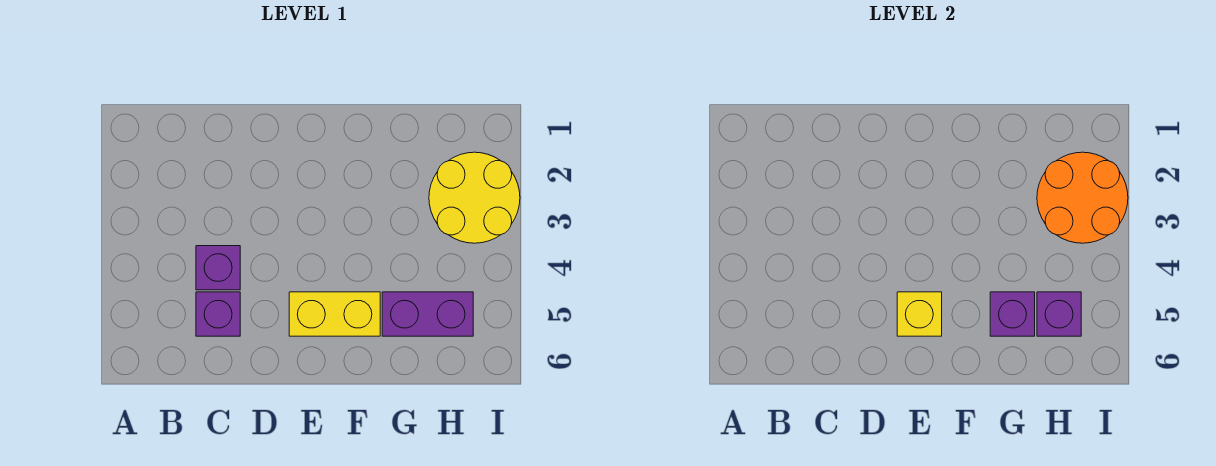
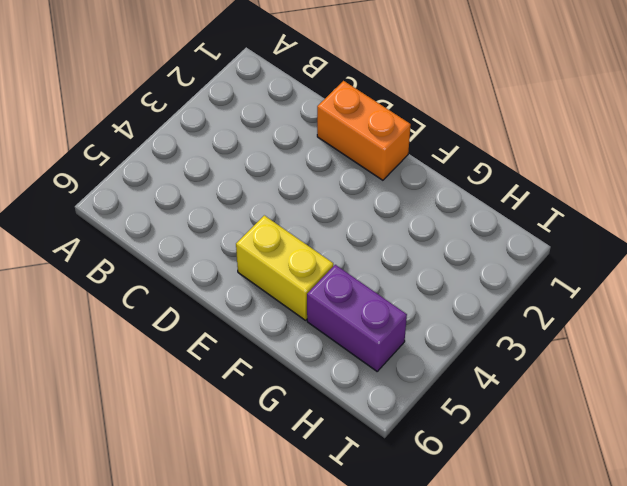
orange 1x2 brick [317,81,411,180] -> none
none -> purple 1x1 brick [196,246,240,290]
none -> purple 1x1 brick [196,292,240,336]

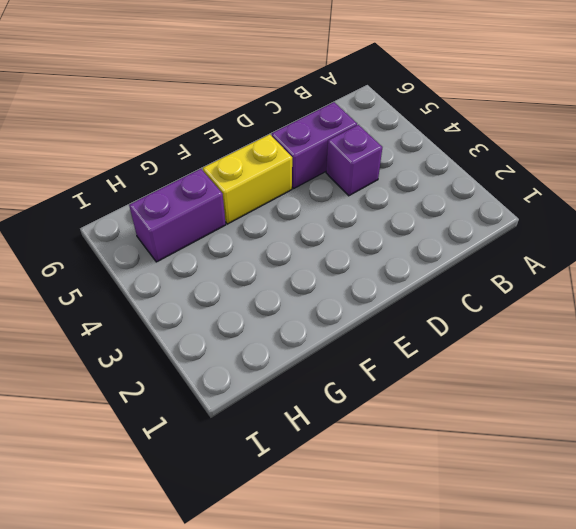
purple 1x2 brick [272,102,357,188] -> purple 1x1 brick [196,292,240,336]
none -> yellow 2x2 round brick [429,152,520,243]
none -> yellow 1x1 brick [897,292,942,336]

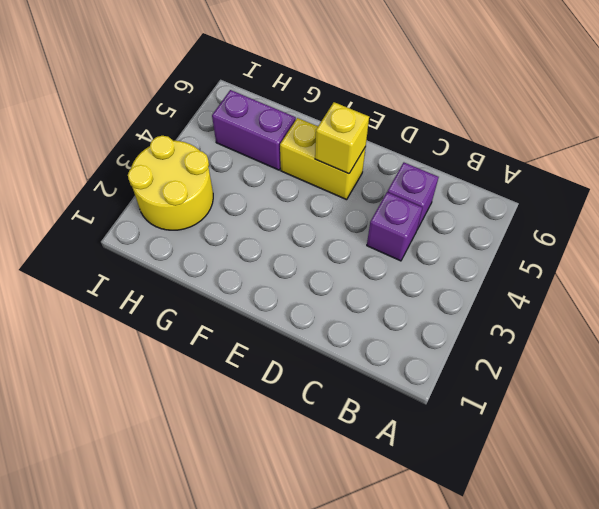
none -> purple 1x1 brick [990,292,1035,336]
none -> orange 2x2 round brick [1037,152,1128,243]

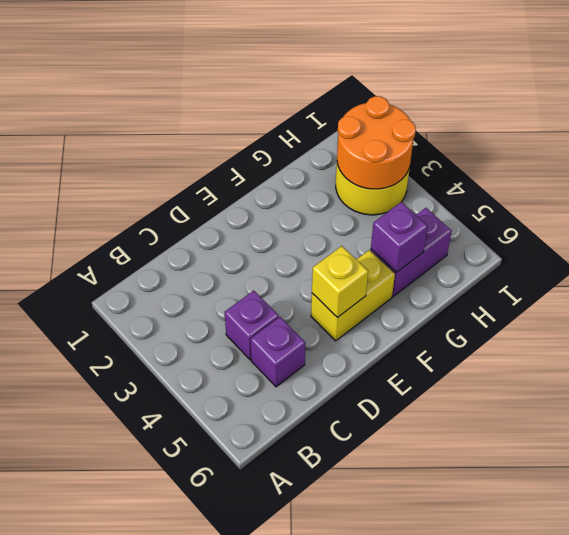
none -> purple 1x1 brick [1037,292,1081,336]

